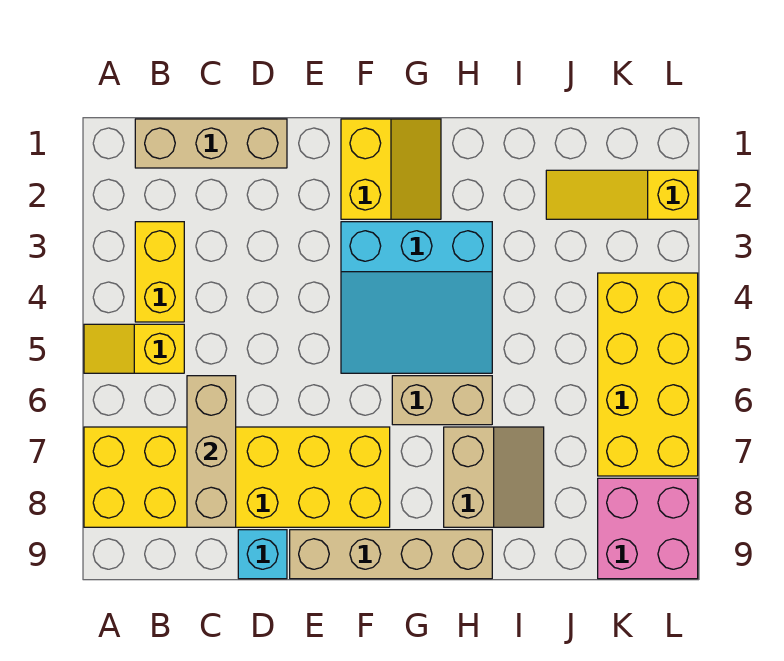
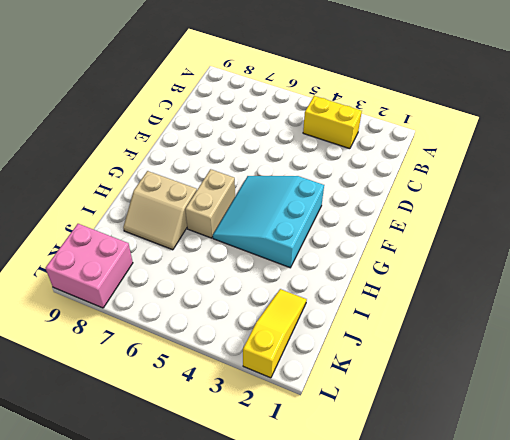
none -> yellow 1x2 slope [84,324,184,373]
none -> yellow 2x6 brick [84,427,390,527]
none -> tan 1x3 brick [135,119,287,168]

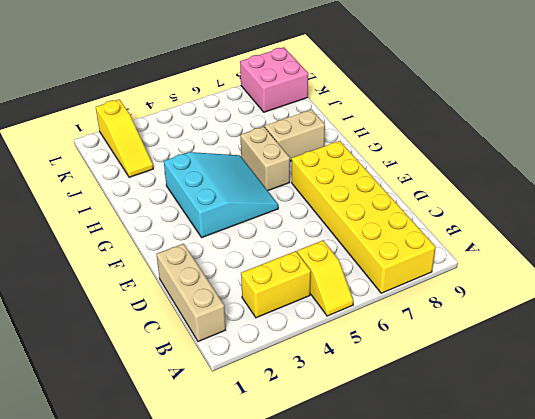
none -> cyan 1x1 brick [238,530,287,579]
none -> tan 1x4 brick [290,530,492,579]
none -> yellow 2x2 slope [341,119,441,219]

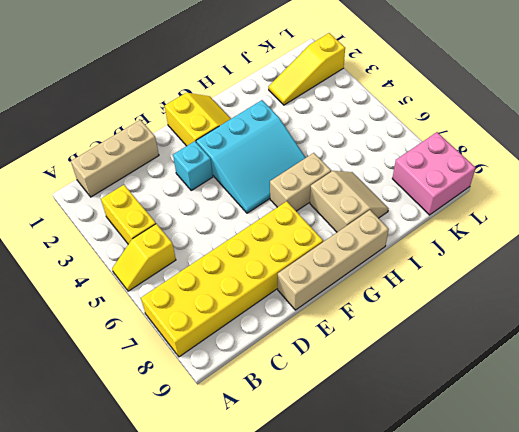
cyan 1x1 brick [173,141,213,190] -> cyan 1x1 brick moved to [238,530,287,579]
none -> yellow 2x4 brick [598,273,698,476]
none -> tan 1x3 brick [187,376,236,527]

